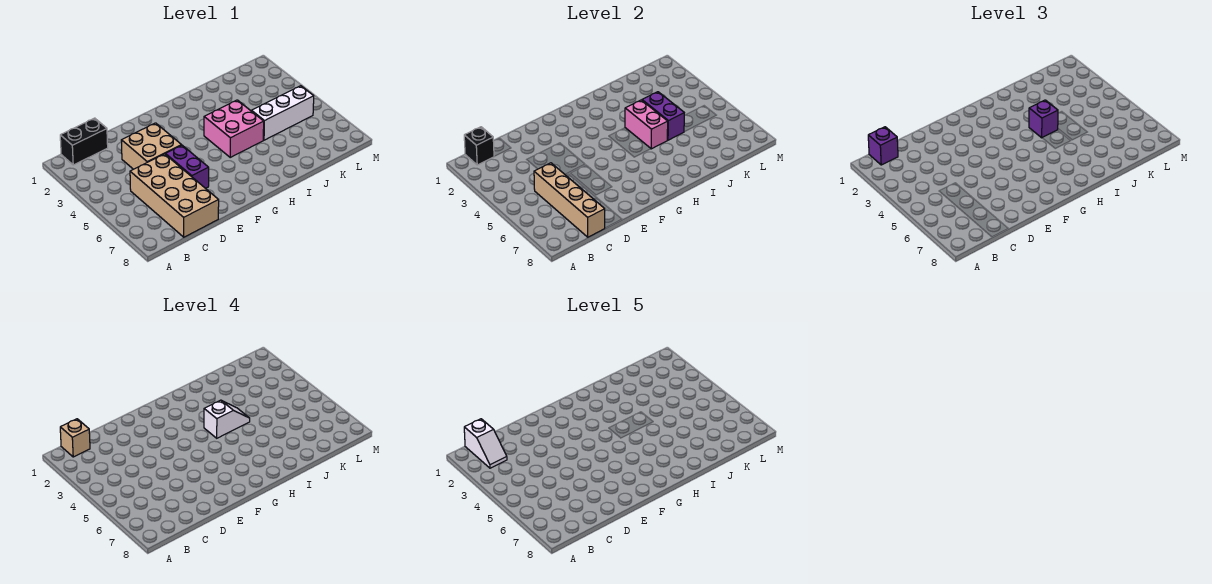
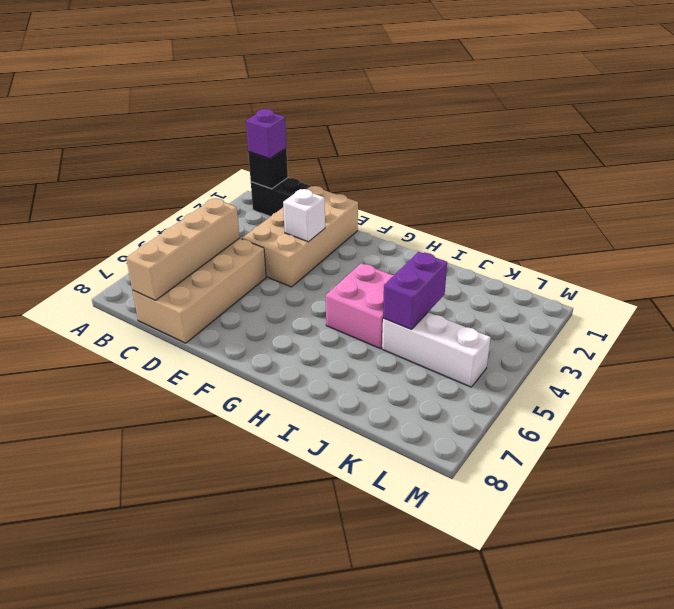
tan 2x4 brick [242,186,358,287] -> tan 2x2 brick [121,123,181,169]
white 1x1 brick [283,189,325,242] -> none
none -> purple 1x2 brick [165,145,209,188]
none -> pink 1x2 brick [625,100,668,149]
none -> purple 1x1 brick [1029,100,1058,138]

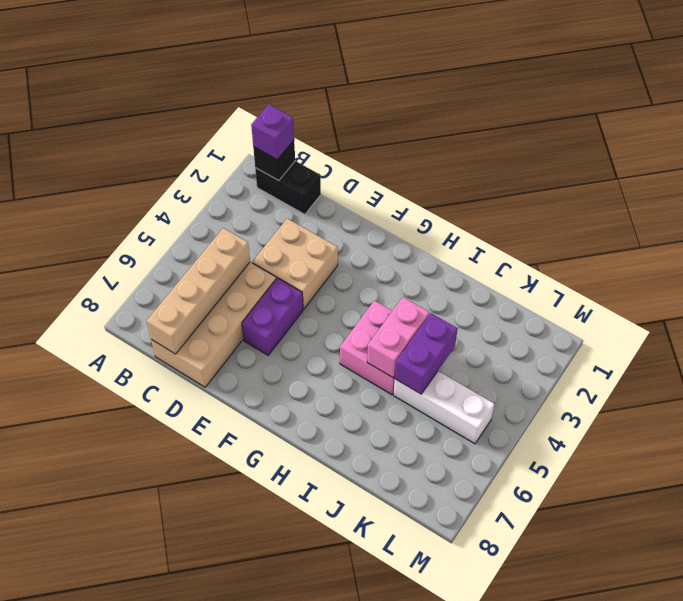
none -> purple 1x1 brick [1029,100,1058,138]
none -> tan 1x1 brick [60,419,90,457]
none -> white 1x2 slope [204,400,250,438]

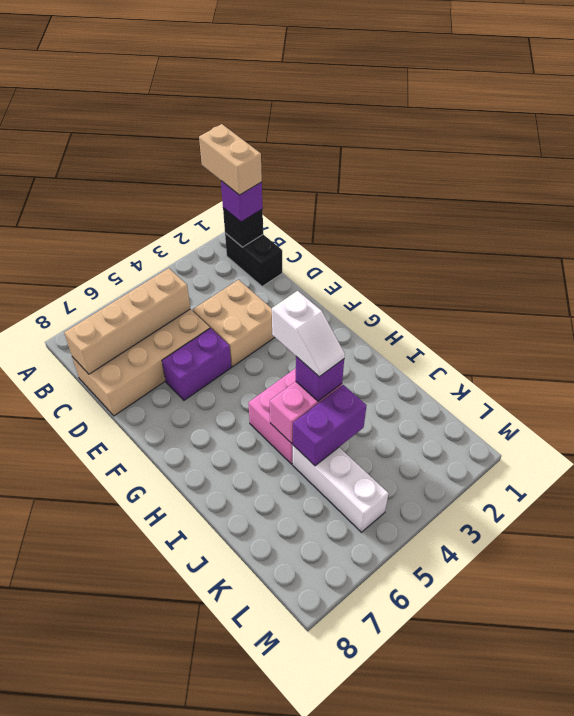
tan 1x2 brick [199,124,262,195] -> tan 1x1 brick [60,419,90,457]
none -> white 1x2 slope [464,419,507,468]

